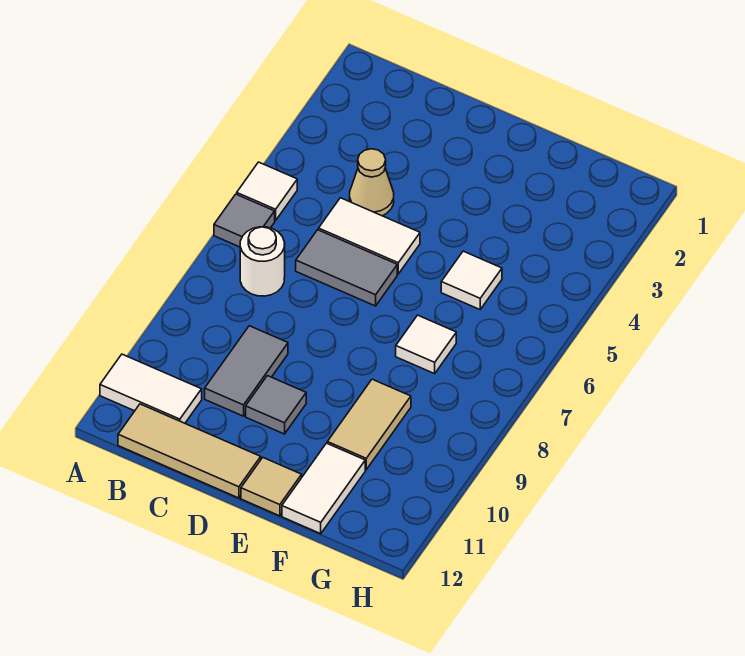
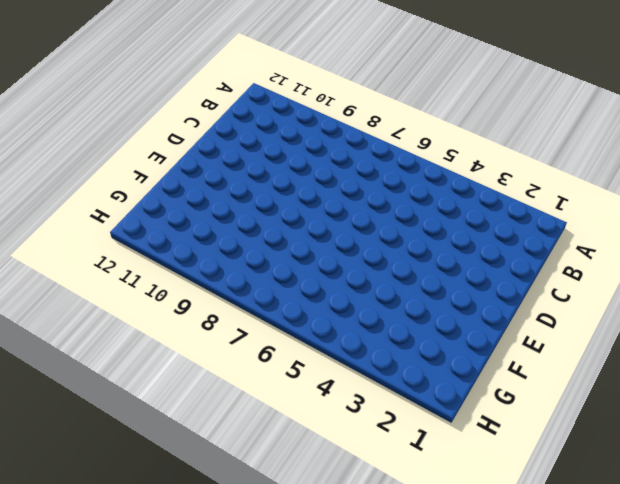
none -> white 1x1 tile [237,162,297,221]
none -> grey 1x1 tile [214,194,275,247]
none -> white 1x2 tile [100,354,202,423]

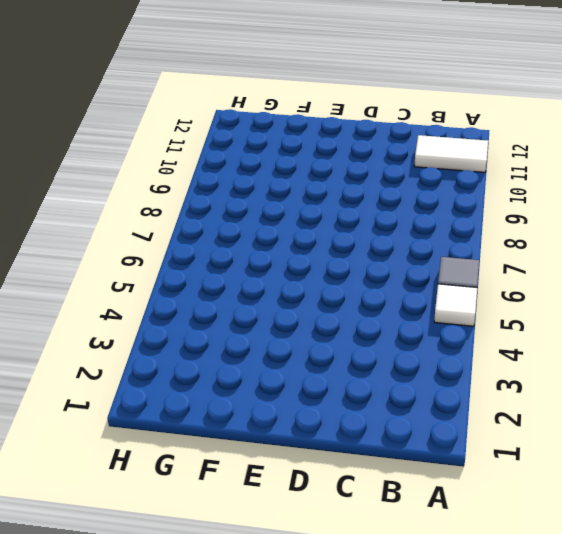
none -> white 1x1 round brick [240,227,285,296]
none -> tan 1x3 tile [118,404,261,498]
none -> tan 1x1 cone [350,149,394,216]

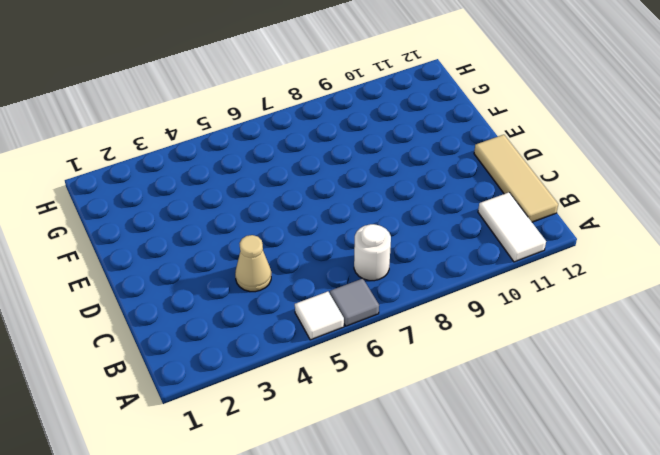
none -> white 1x2 tile [319,198,420,274]
none -> grey 1x2 tile [296,230,397,306]
none -> grey 1x2 tile [205,326,288,416]

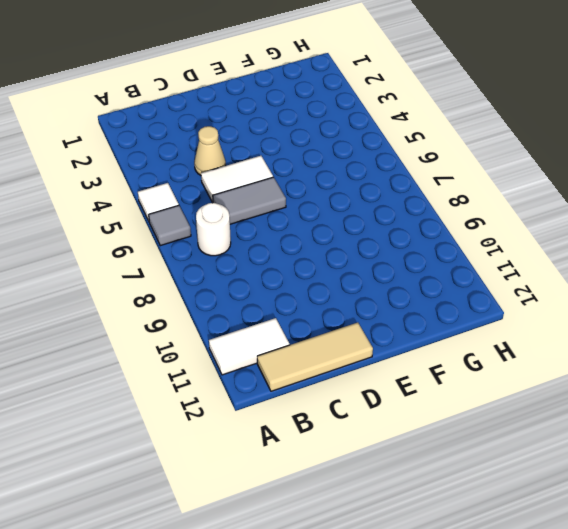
none -> grey 1x2 tile [205,326,288,416]
none -> grey 1x1 tile [246,376,306,434]
none -> tan 1x1 tile [241,458,302,516]

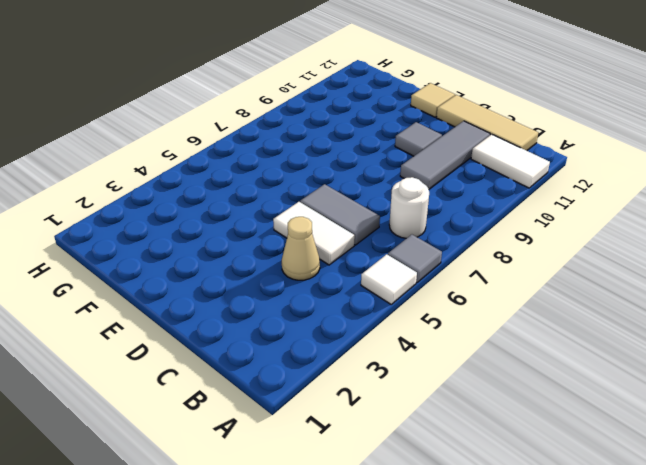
grey 1x3 tile [400,121,490,189] -> grey 1x2 tile [205,326,288,416]
none -> white 1x1 tile [441,251,502,309]
none -> white 1x1 tile [396,315,456,374]
none -> tan 1x2 tile [327,379,411,469]

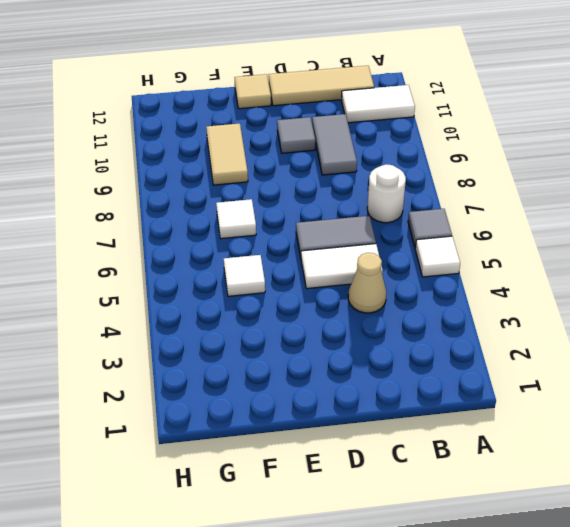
none -> white 1x2 tile [282,443,365,534]

